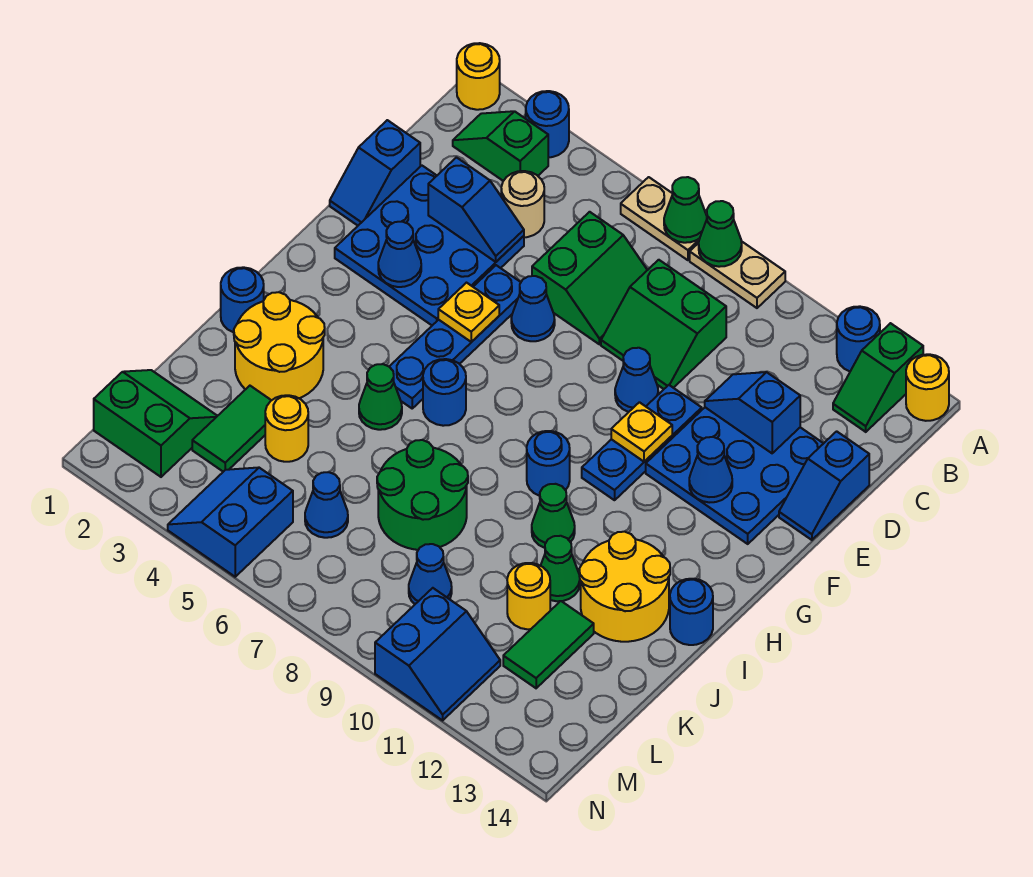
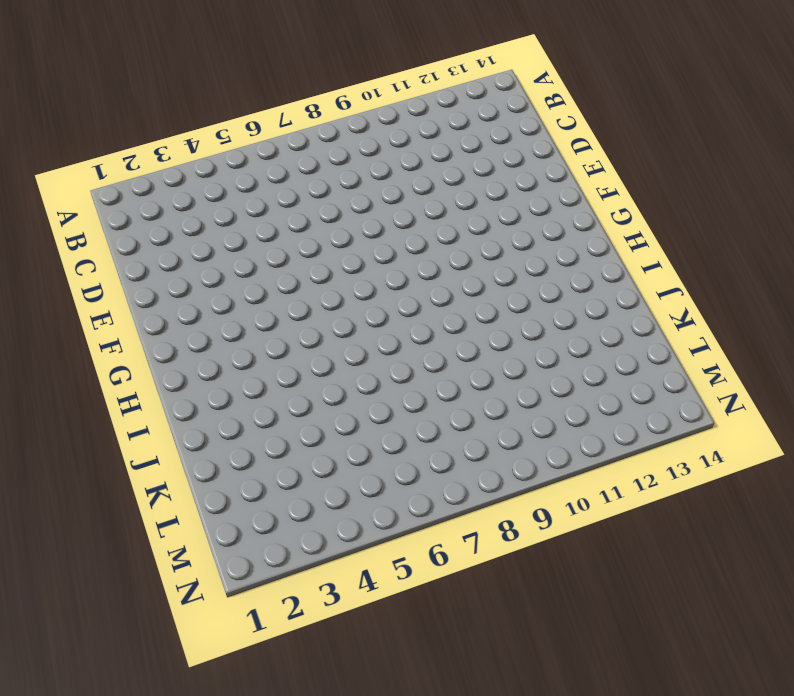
none -> yellow 1x1 round brick [457,43,500,110]
none -> blue 1x1 round brick [526,91,569,157]
none -> tan 1x2 plate [621,177,700,260]
none -> tan 1x2 plate [690,241,785,308]

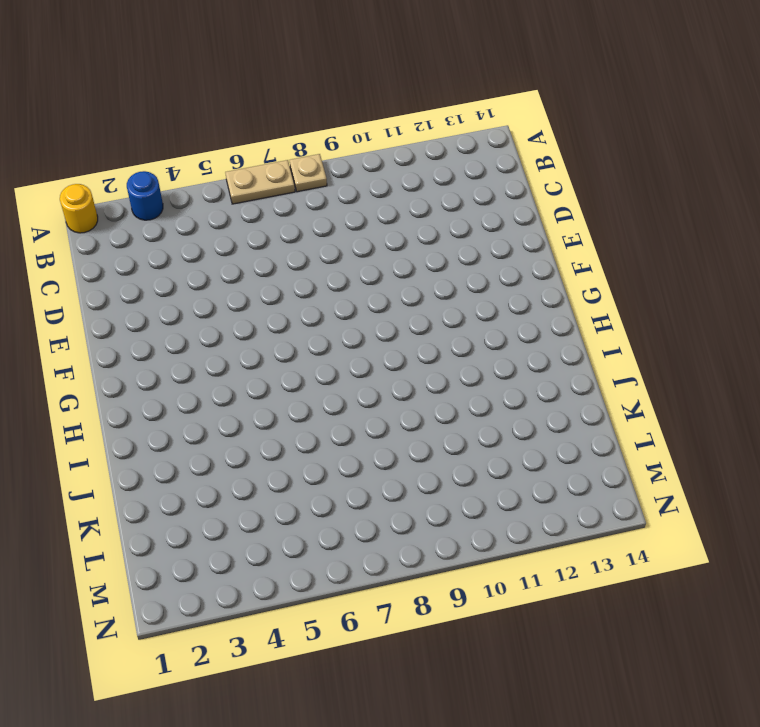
tan 1x1 plate [290,154,327,192] -> tan 1x2 plate [690,241,785,308]
none -> blue 1x1 round brick [837,306,880,371]
none -> green 1x2 slope [833,323,923,432]
none -> yellow 1x1 round brick [906,354,949,421]
none -> green 1x2 slope [453,111,548,181]

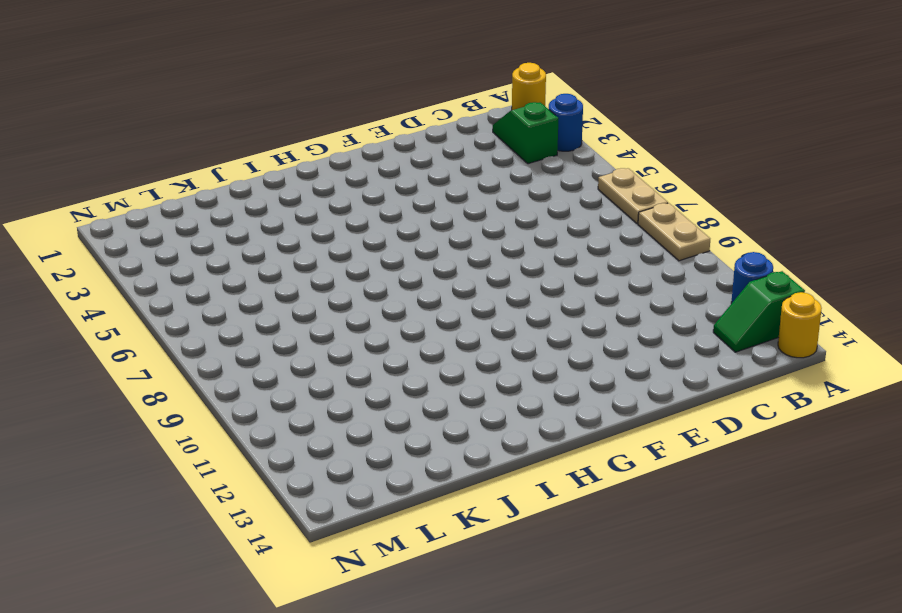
none -> tan 1x1 round brick [501,171,544,237]
none -> green 2x2 slope [532,212,647,344]
none -> green 2x2 slope [601,260,726,389]
none -> blue 1x2 slope [330,120,420,226]

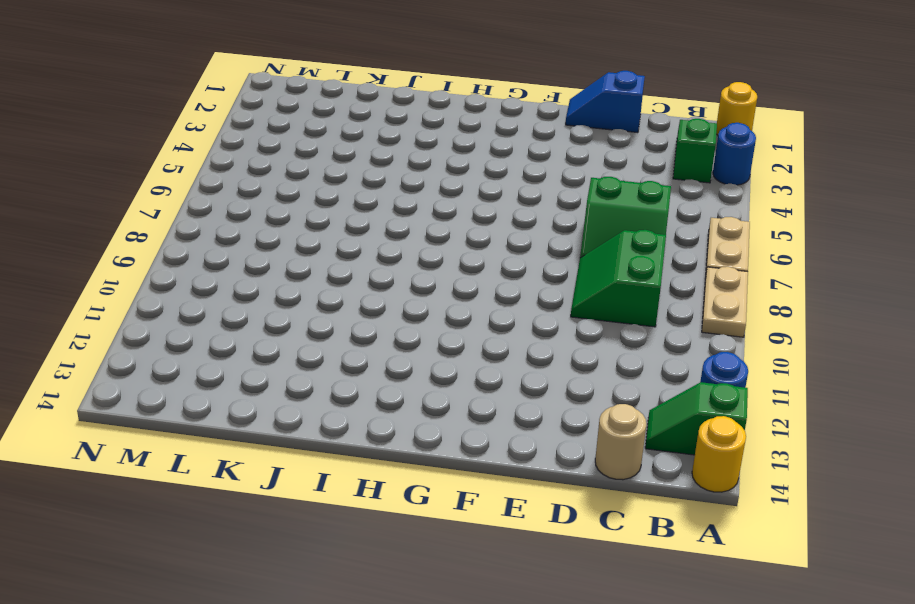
tan 1x1 round brick [595,404,646,480] -> tan 1x1 round brick moved to [501,171,544,237]
none -> blue 3x3 plate [335,166,524,325]
none -> blue 3x3 plate [646,407,824,544]
none -> blue 1x2 slope [779,431,869,540]
none -> blue 1x4 plate [389,265,521,408]

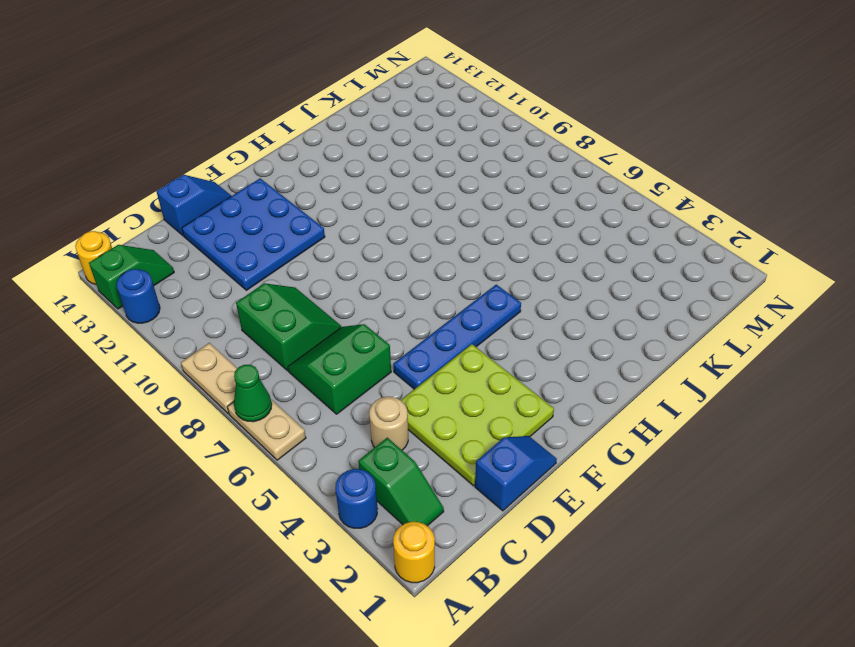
lime 3x3 plate [401,344,554,486] -> blue 3x3 plate [335,166,524,325]
none -> blue 1x1 cone [511,276,555,341]
none -> blue 1x1 cone [615,348,658,412]
none -> blue 1x3 plate [582,385,702,500]
none -> blue 1x1 round brick [423,359,466,426]

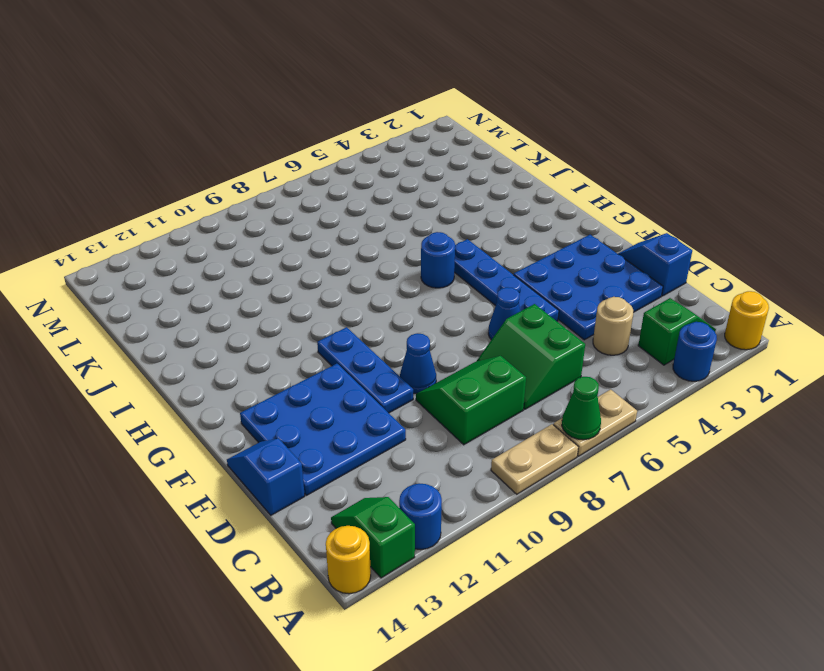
none -> blue 1x1 round brick [527,431,570,496]
none -> blue 1x1 round brick [221,267,264,332]
none -> yellow 2x2 round brick [234,292,325,400]
none -> green 1x1 cone [359,364,402,430]

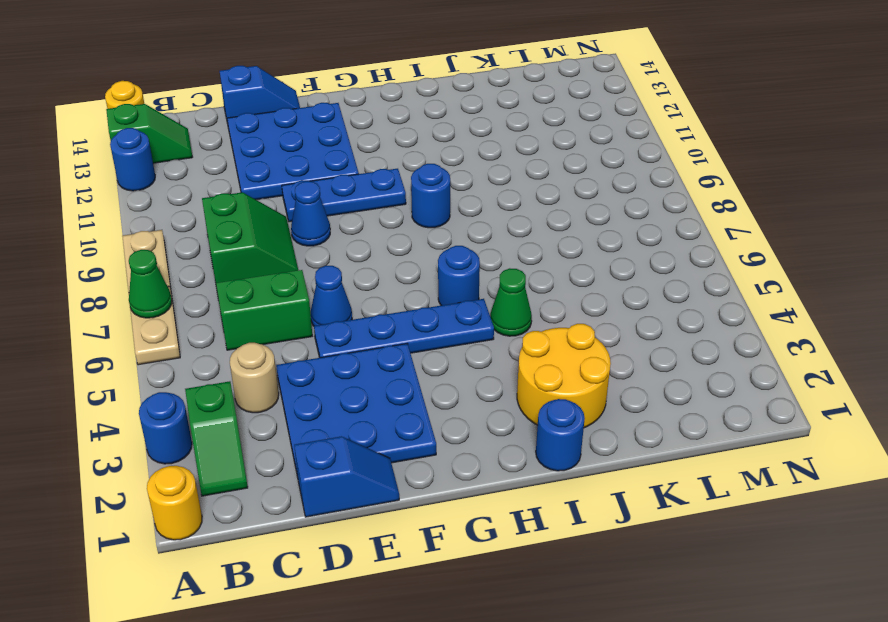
none -> green 1x1 cone [532,484,575,548]
none -> yellow 2x2 round brick [579,532,670,642]
none -> blue 1x1 round brick [670,579,713,645]
none -> green 2x2 round brick [377,440,468,550]

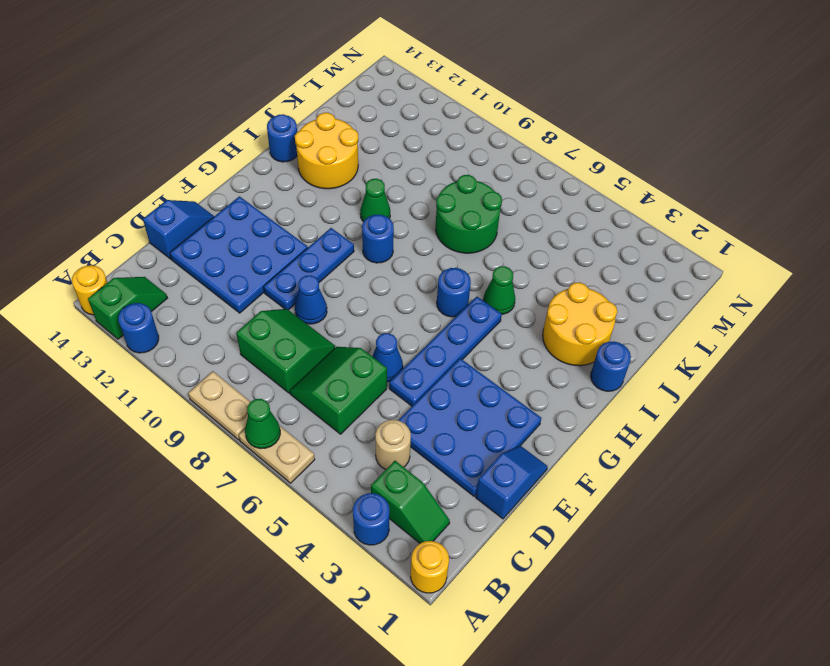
none -> green 1x1 cone [541,536,580,601]
none -> green 1x2 tile [192,386,271,472]
none -> yellow 1x1 round brick [265,395,308,462]
none -> yellow 1x1 round brick [507,563,550,629]

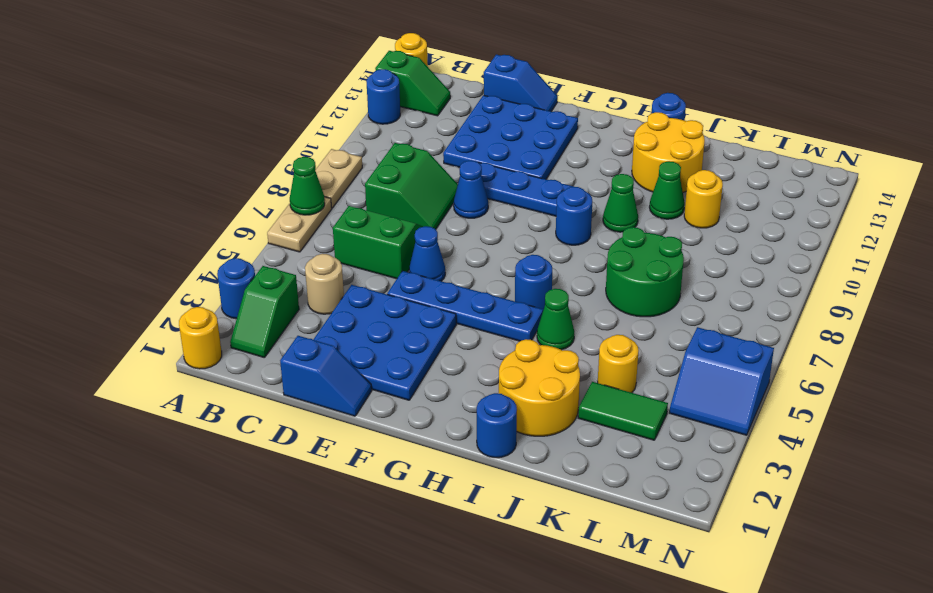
none -> green 1x2 tile [503,601,594,688]
none -> green 2x2 slope [94,370,217,477]
none -> blue 1x1 cone [305,472,348,538]
none -> blue 1x1 cone [409,544,452,604]

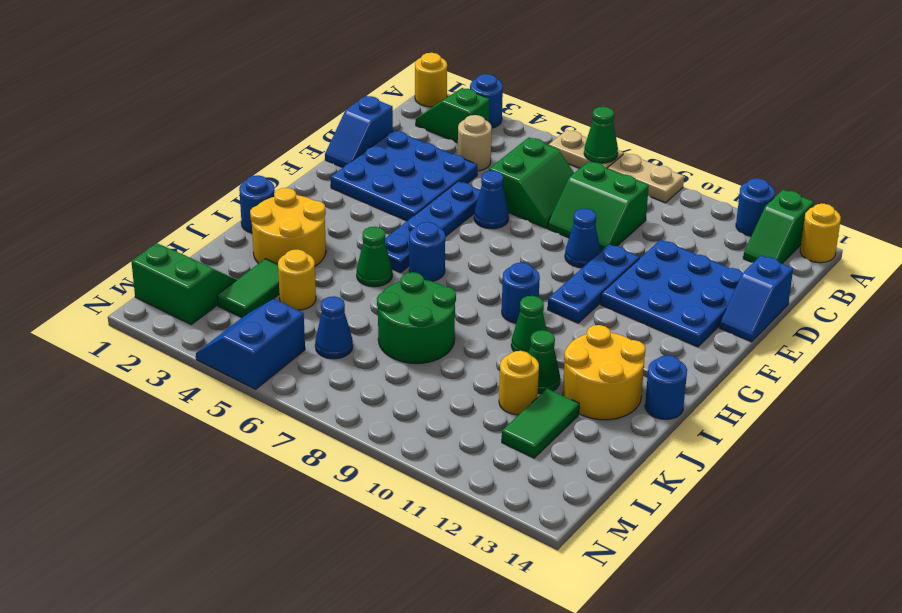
none -> blue 1x1 cone [409,544,452,604]
none -> blue 2x2 slope [375,588,500,720]
none -> green 1x1 cone [699,201,742,267]
none -> blue 1x2 slope [428,157,524,262]

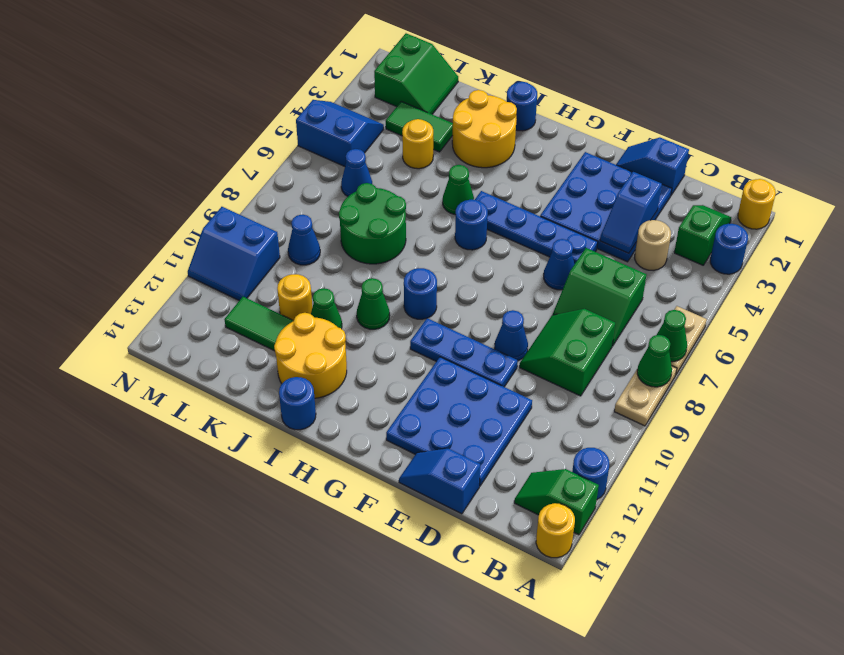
none -> blue 1x2 slope [705,372,800,453]
none -> blue 1x1 cone [378,222,421,287]
none -> yellow 1x1 plate [438,283,499,342]
none -> yellow 1x1 plate [611,402,672,462]

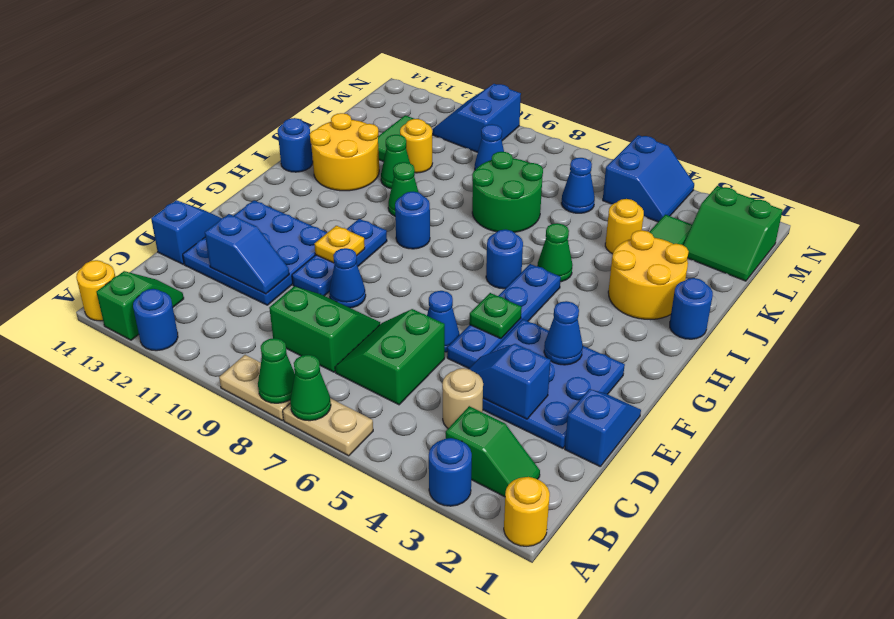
green 1x1 plate [469,293,522,339] -> yellow 1x1 plate [438,283,499,342]
none -> blue 1x1 cone [689,437,732,503]

